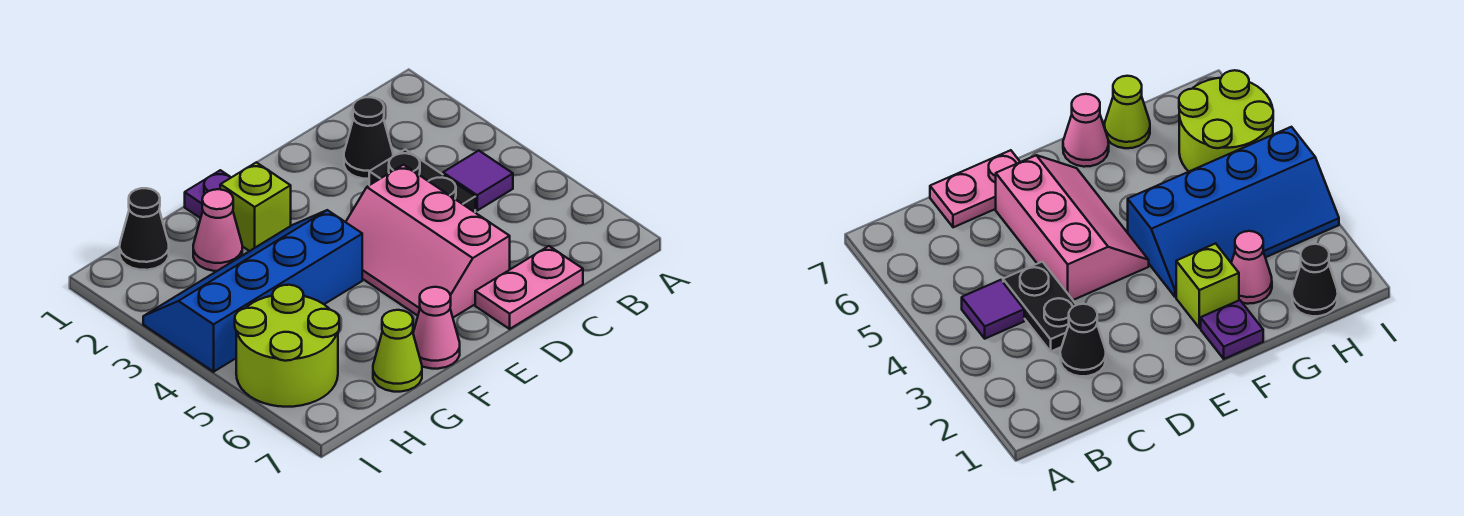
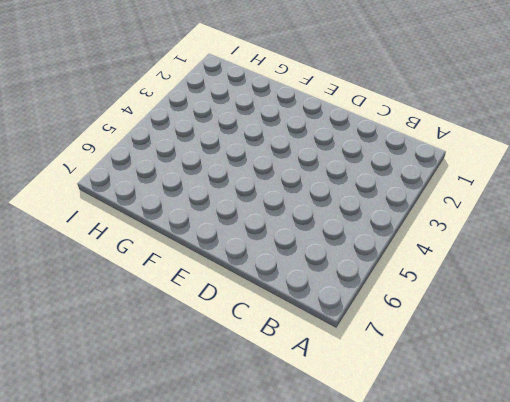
none -> purple 1x1 tile [443,151,513,210]
none -> black 1x1 cone [344,97,393,179]
none -> black 1x2 plate [369,149,475,212]

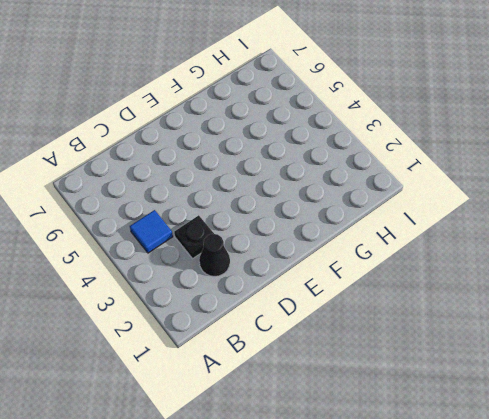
blue 1x1 tile [130,210,173,253] -> purple 1x1 tile [443,151,513,210]
black 1x1 plate [174,215,214,258] -> black 1x2 plate [369,149,475,212]
none -> pink 1x2 plate [475,246,583,329]
none -> pink 2x3 slope [346,165,510,317]
none -> purple 1x1 plate [185,170,231,218]

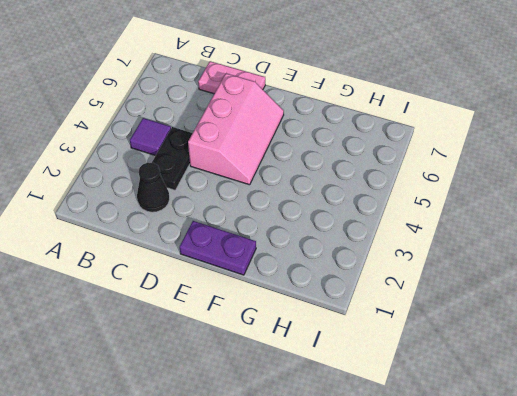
purple 1x2 plate [180,221,256,275] -> purple 1x1 plate [185,170,231,218]
none -> lime 1x1 brick [220,162,291,251]
none -> blue 2x4 slope [143,210,362,372]
none -> pink 1x1 cone [413,287,460,369]

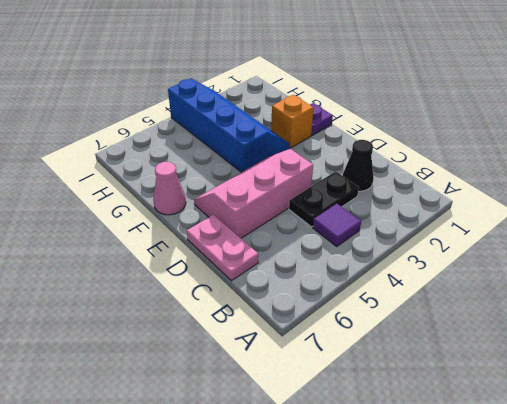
orange 1x1 brick [271,95,313,148] -> lime 1x1 brick [220,162,291,251]
none -> pink 1x1 cone [193,189,242,271]
none -> lime 1x1 cone [373,310,422,392]
none -> black 1x1 cone [120,188,169,270]

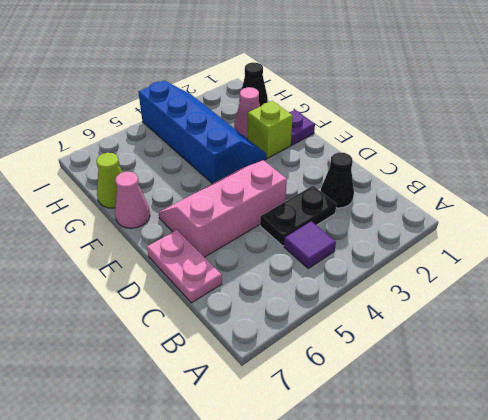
none -> lime 2x2 round brick [235,285,339,407]

